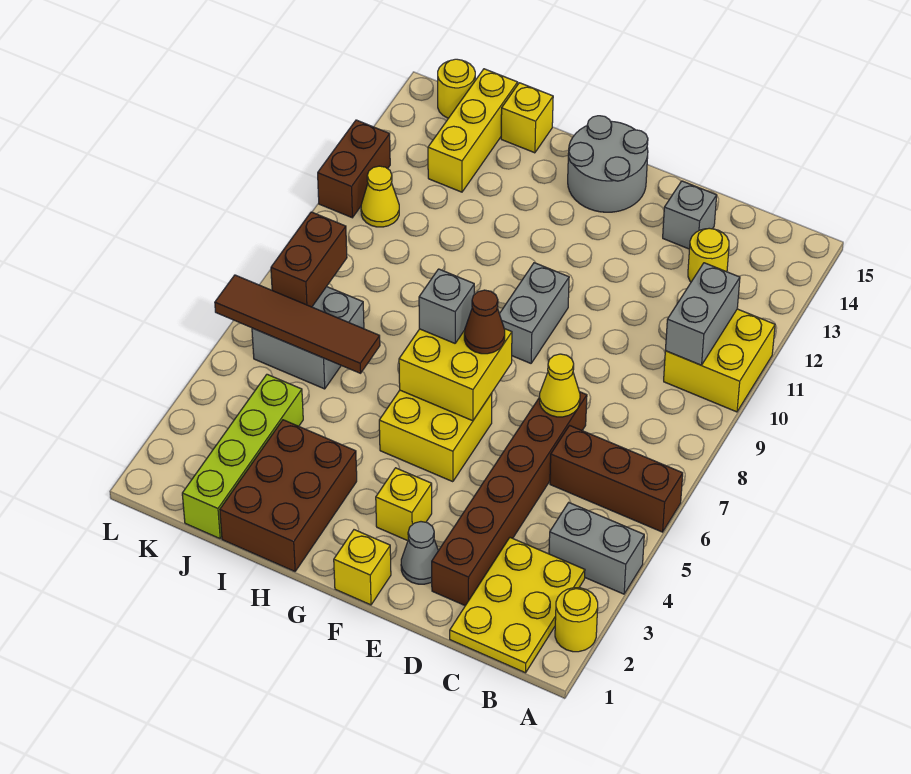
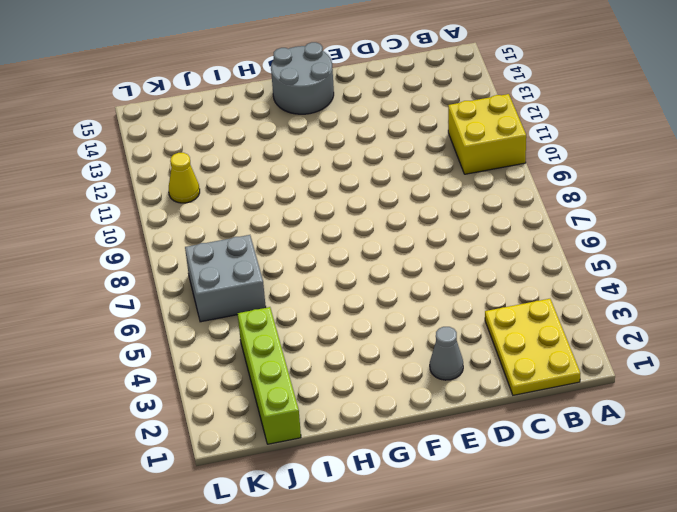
none -> yellow 1x1 round brick [555,588,598,652]
none -> grey 1x2 brick [549,503,644,594]
none -> brown 1x3 brick [550,426,683,532]

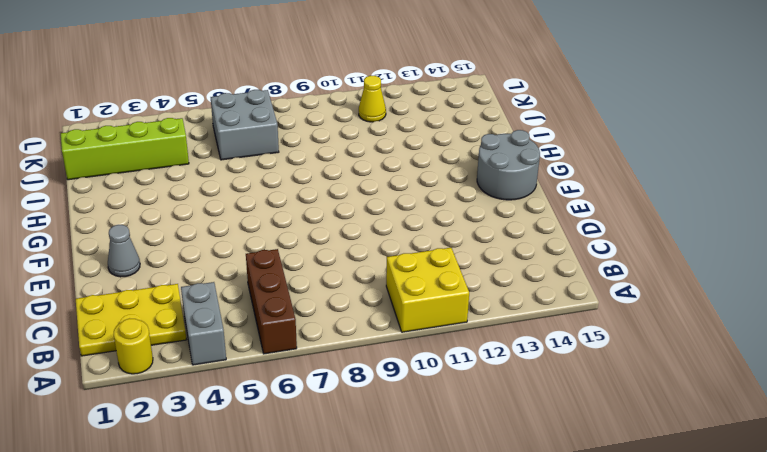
none -> yellow 1x1 round brick [688,228,729,282]
none -> brown 1x6 brick [432,392,587,606]
none -> grey 1x1 brick [663,181,717,249]

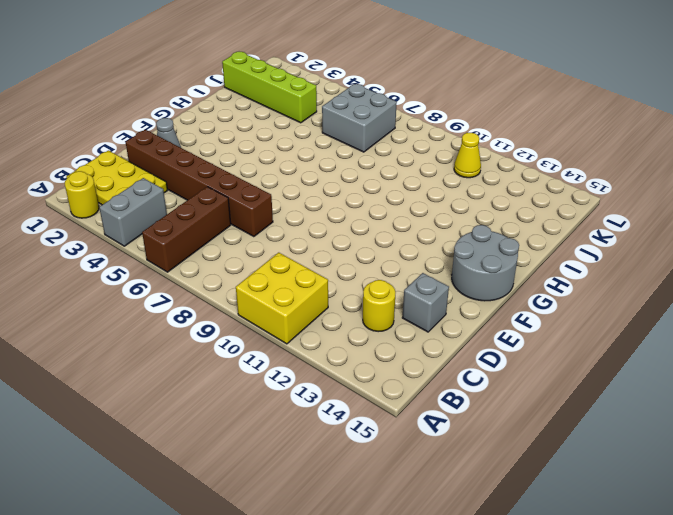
none -> yellow 1x1 brick [334,530,391,605]
none -> yellow 1x1 brick [376,468,432,541]
none -> yellow 2x2 brick [379,390,492,482]

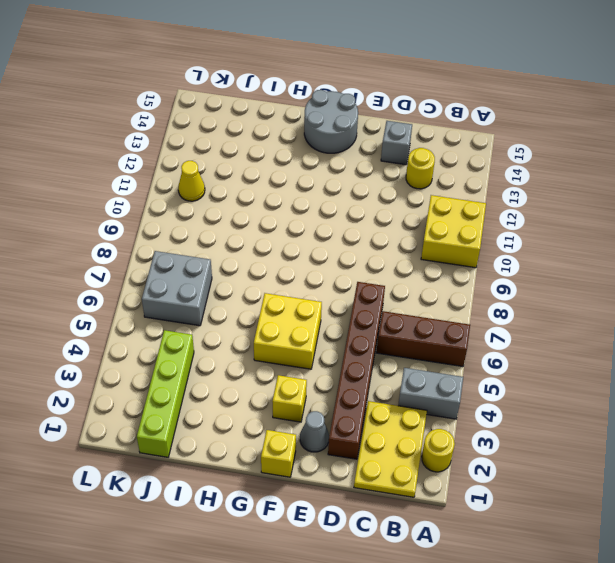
none -> grey 1x2 brick [499,263,569,363]
none -> brown 2x3 brick [220,420,357,571]
none -> yellow 1x1 brick [501,83,553,153]

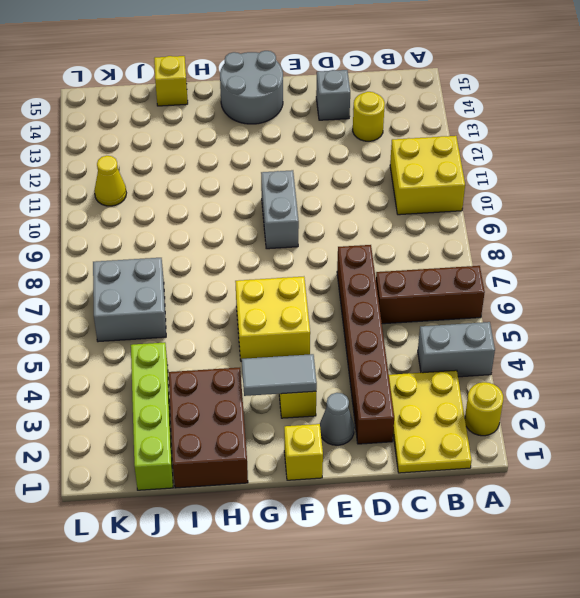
grey 1x2 tile [242,354,317,396] -> none
none -> yellow 1x3 brick [428,69,518,192]
none -> yellow 1x1 round brick [438,59,475,118]
none -> brown 1x2 brick [318,120,390,218]

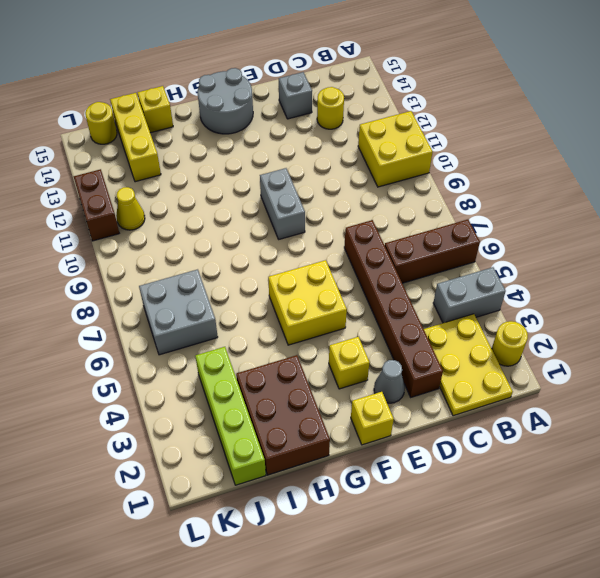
none -> grey 1x2 brick [665,263,740,365]
none -> yellow 1x1 cone [540,354,580,417]
none -> yellow 2x2 brick [399,329,512,421]

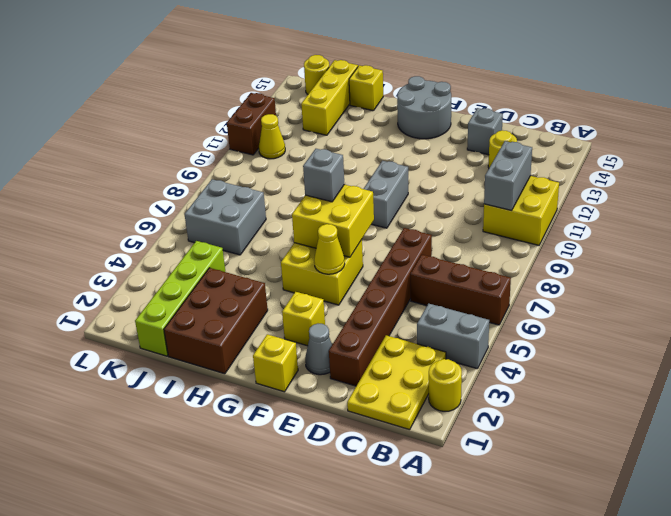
yellow 1x1 cone [314,224,345,274] -> yellow 1x1 cone moved to [540,354,580,417]
none -> brown 1x4 tile [215,275,380,373]
none -> brown 1x2 brick [271,212,347,307]
none -> brown 1x1 cone [464,290,505,354]

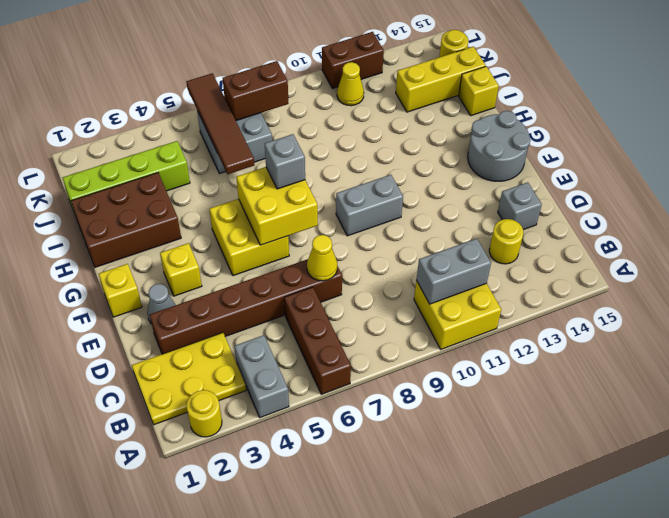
none -> brown 1x1 cone [464,290,505,354]

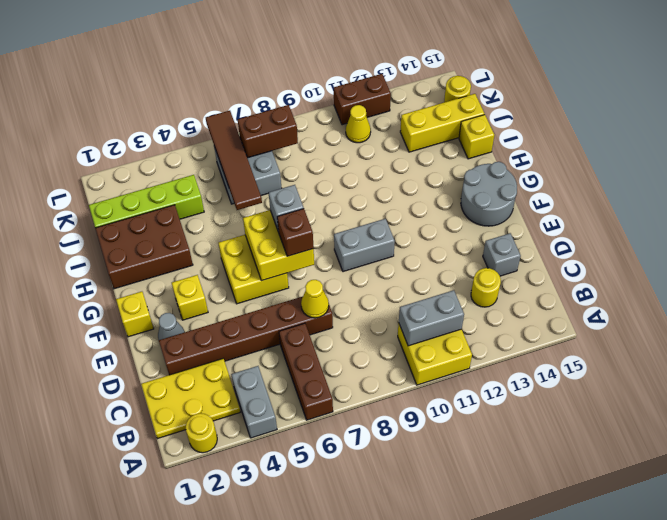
brown 1x1 brick [277,209,314,256] -> brown 1x1 cone [464,290,505,354]

